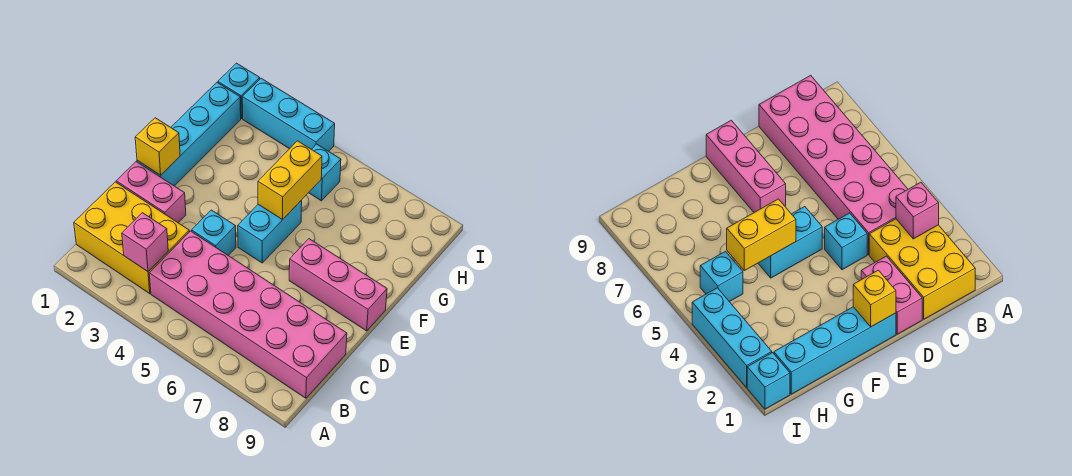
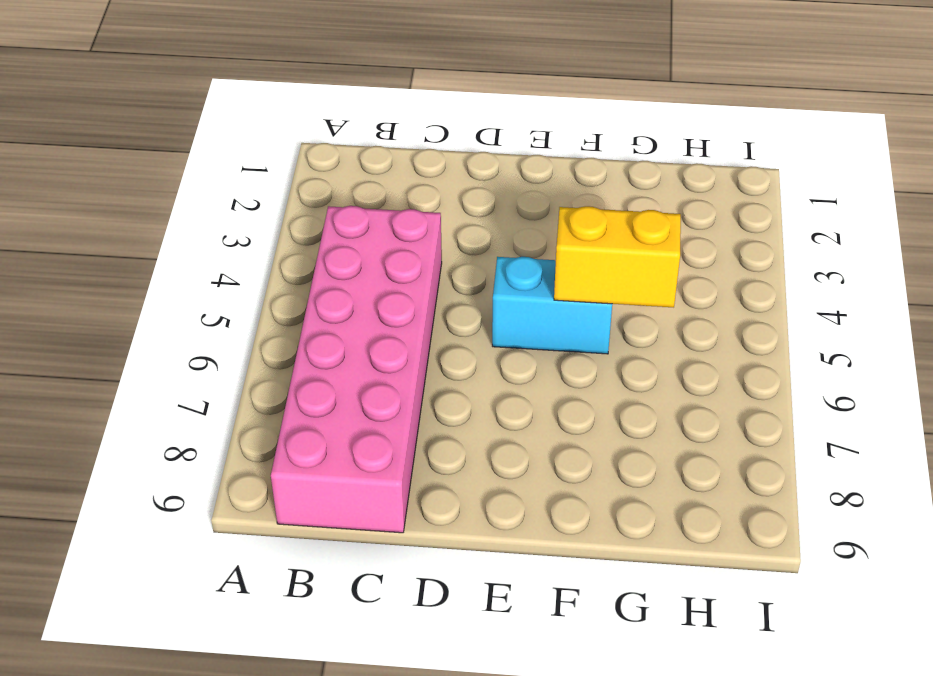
none -> yellow 2x3 brick [74,182,189,294]
none -> pink 1x2 brick [116,162,186,223]
none -> cyan 1x1 brick [192,210,236,256]

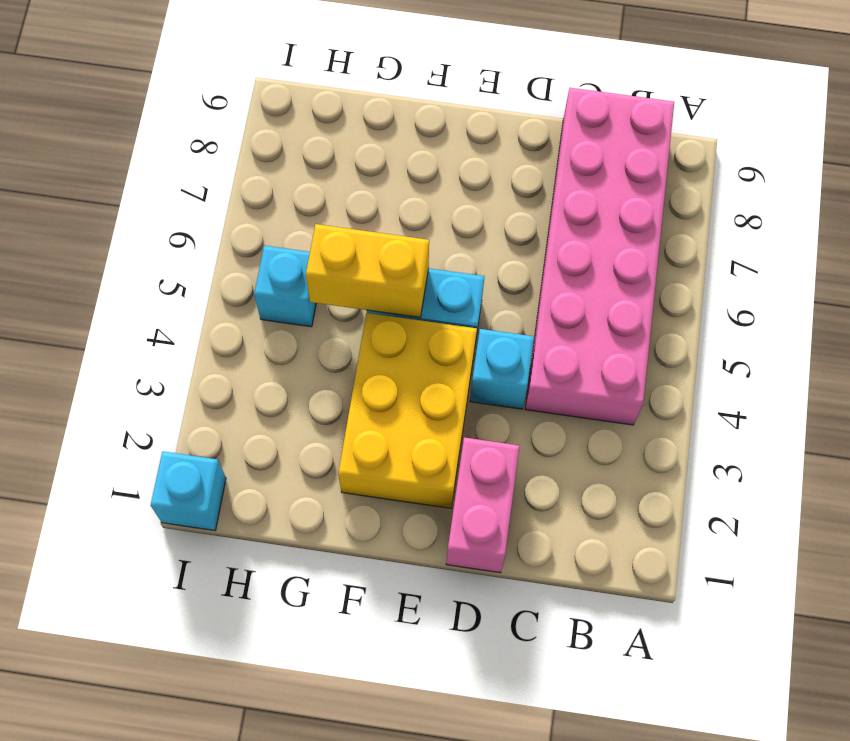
yellow 2x3 brick [338,313,477,508] -> yellow 2x3 brick moved to [74,182,189,294]
none -> cyan 1x4 brick [137,83,241,186]
none -> pink 1x3 brick [289,239,387,331]
none -> cyan 1x3 brick [242,78,335,151]

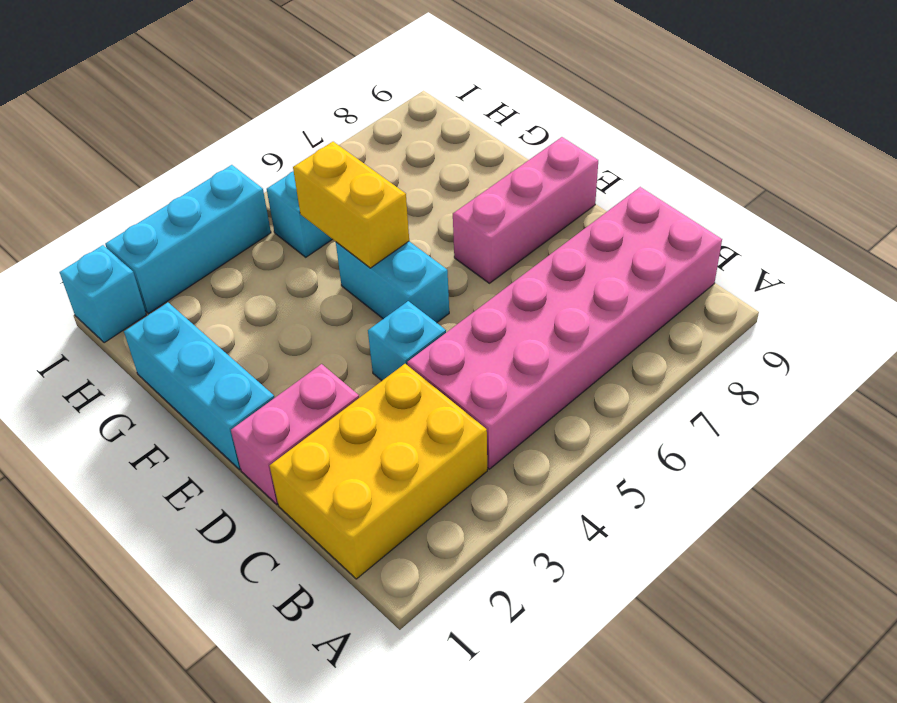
cyan 1x3 brick [124,303,274,470] -> cyan 1x4 brick [137,83,241,186]
none -> pink 1x1 brick [122,213,168,272]
none -> yellow 1x1 brick [135,118,180,175]

